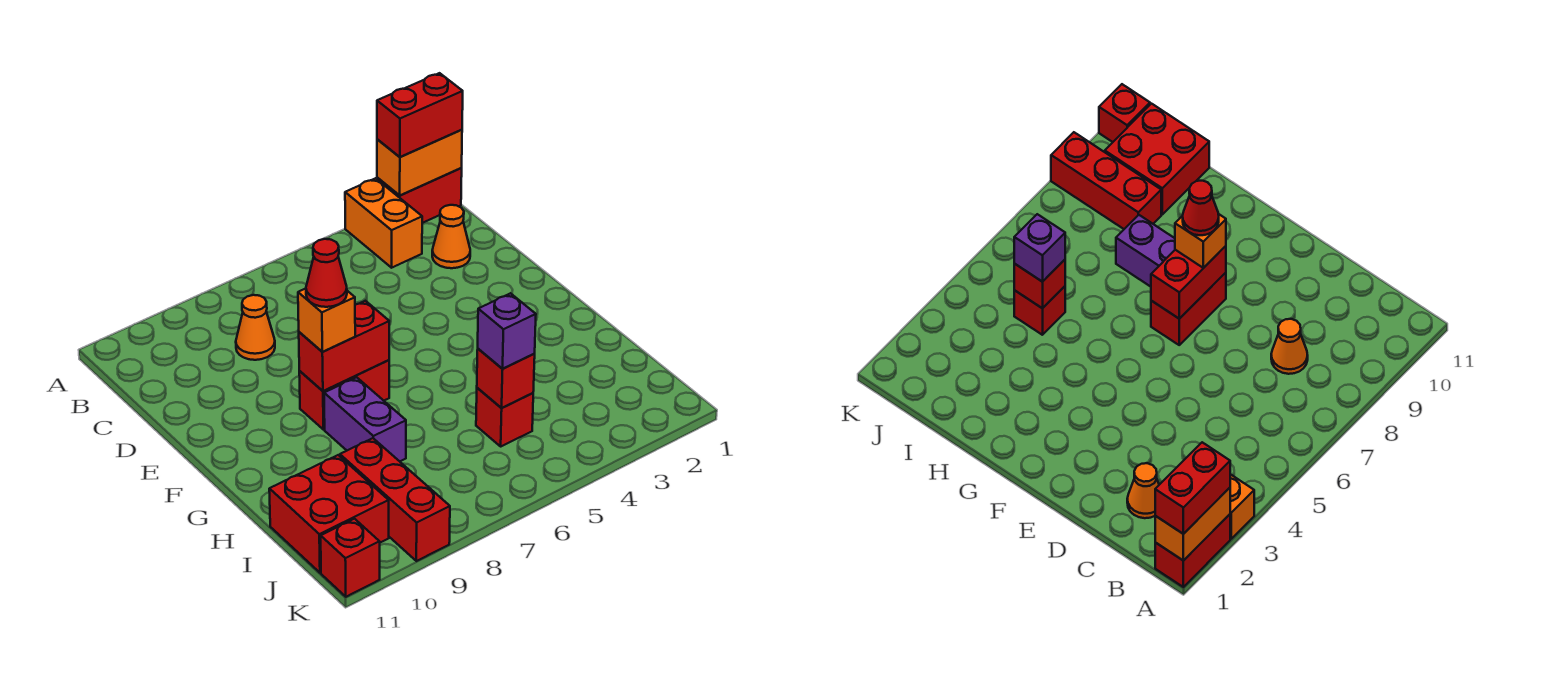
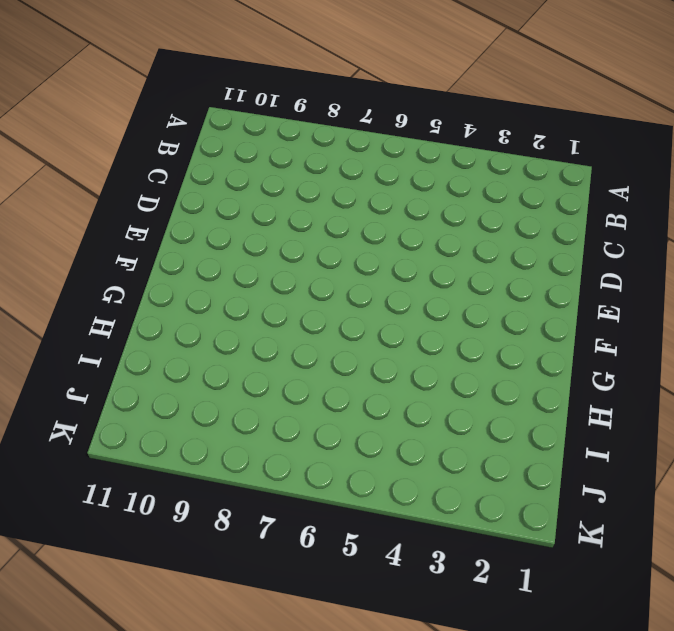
none -> red 1x2 brick [377,168,462,223]
none -> orange 1x2 brick [345,178,422,268]
none -> orange 1x1 cone [432,205,470,268]

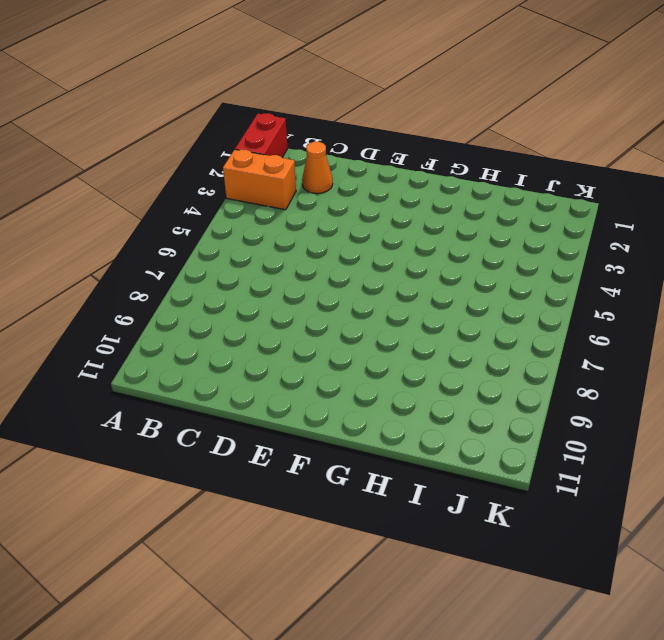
none -> orange 1x1 cone [236,295,275,360]
none -> red 1x2 brick [299,360,389,430]
none -> purple 1x2 brick [324,377,406,461]

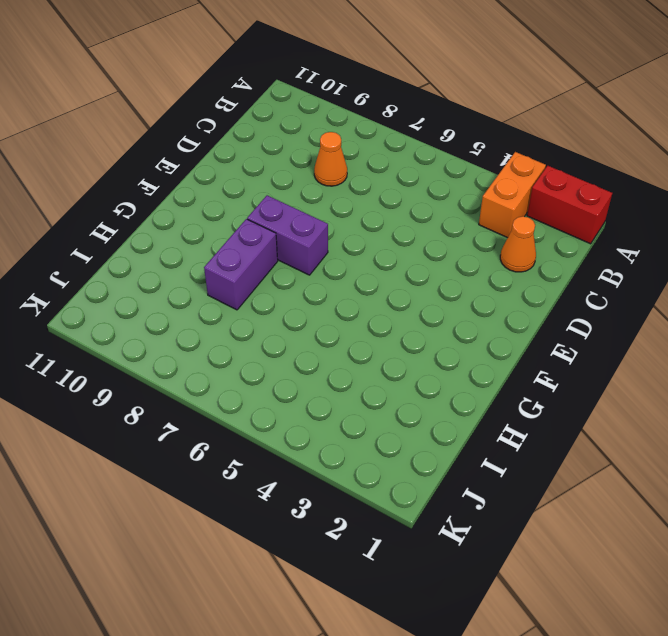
purple 1x2 brick [247,195,328,275] -> red 1x2 brick [299,360,389,430]
none -> red 1x1 brick [476,388,533,446]
none -> red 1x3 brick [340,438,450,561]
none -> red 2x2 brick [269,455,389,573]

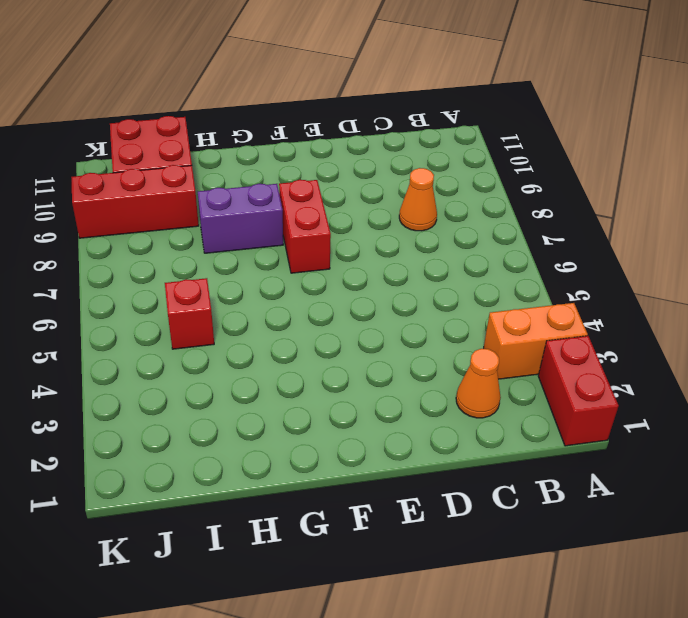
none -> red 1x1 brick [321,519,380,597]
none -> orange 1x2 brick [377,130,462,195]
none -> red 1x2 brick [299,301,389,391]

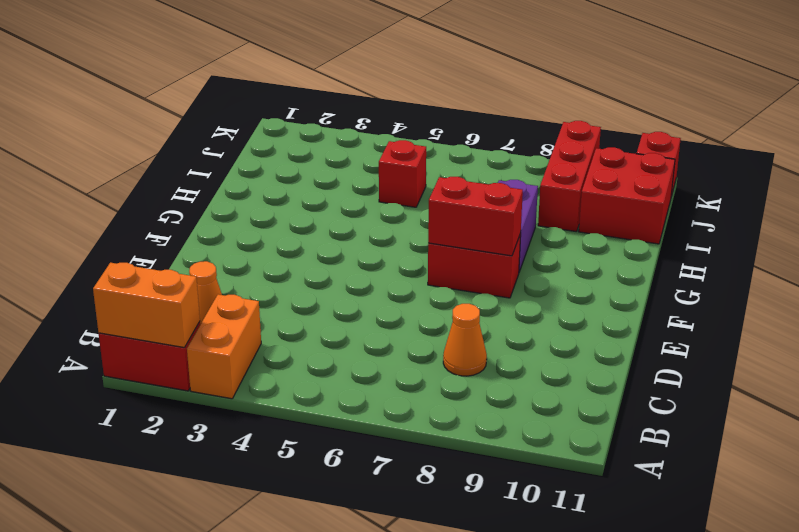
none -> red 1x1 brick [477,349,535,408]
none -> red 1x2 brick [377,73,463,157]
none -> orange 1x1 brick [298,288,355,352]

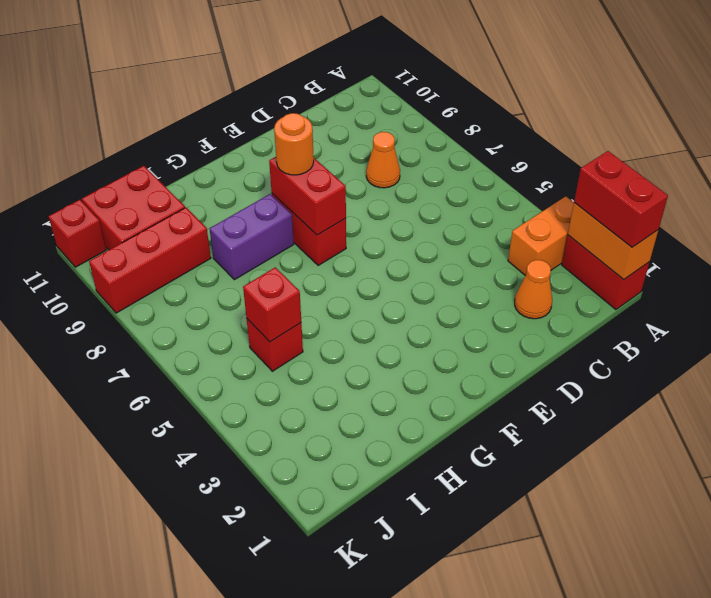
orange 1x1 round brick [274,113,314,175] -> orange 1x1 brick [298,288,355,352]
none -> purple 1x1 brick [478,293,536,369]
none -> red 1x1 cone [306,239,347,307]

